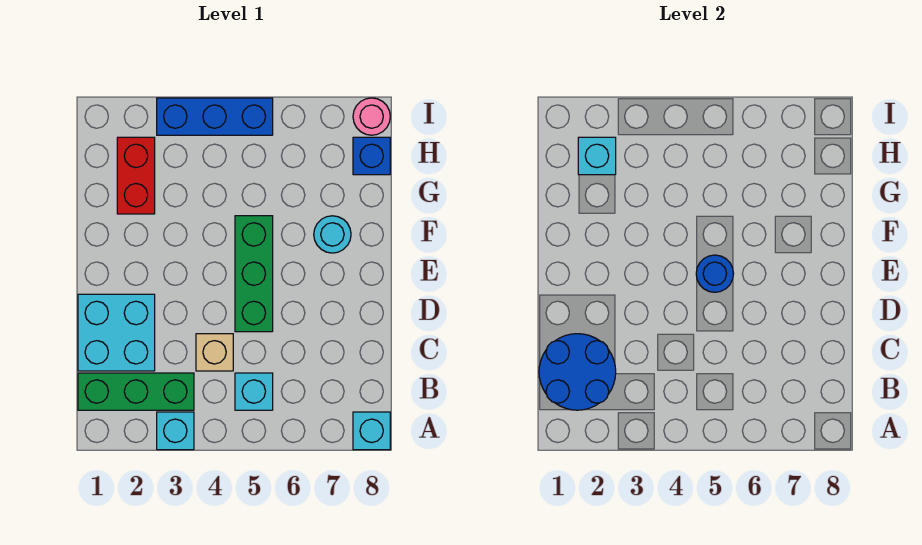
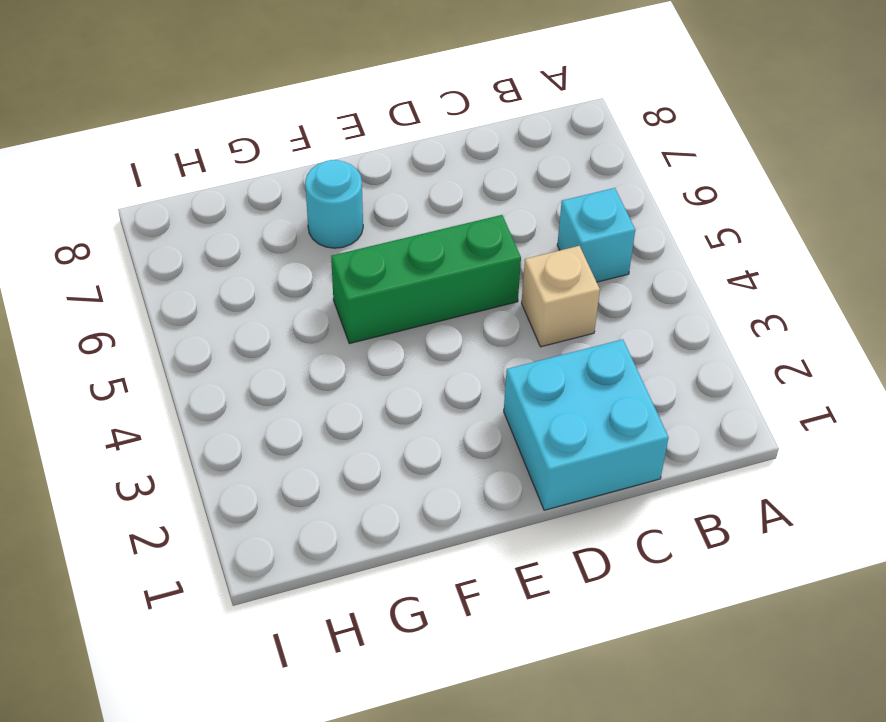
none -> cyan 1x1 brick [157,412,194,450]
none -> cyan 1x1 brick [353,412,390,450]
none -> green 1x3 brick [78,373,194,410]

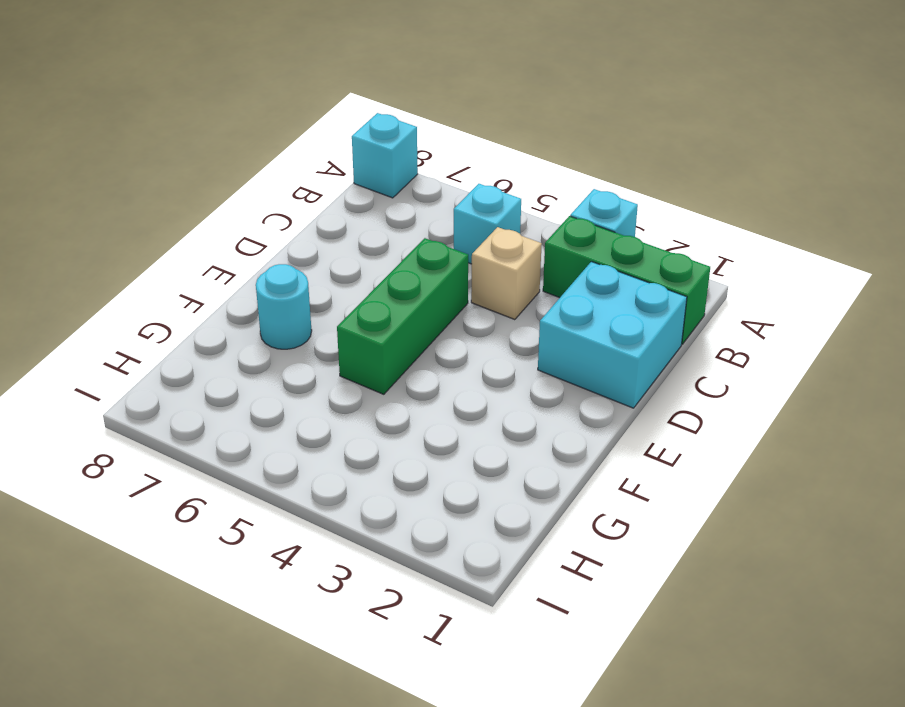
none -> red 1x2 brick [117,137,155,214]
none -> blue 1x1 brick [353,137,390,175]
none -> blue 1x3 brick [157,98,273,135]

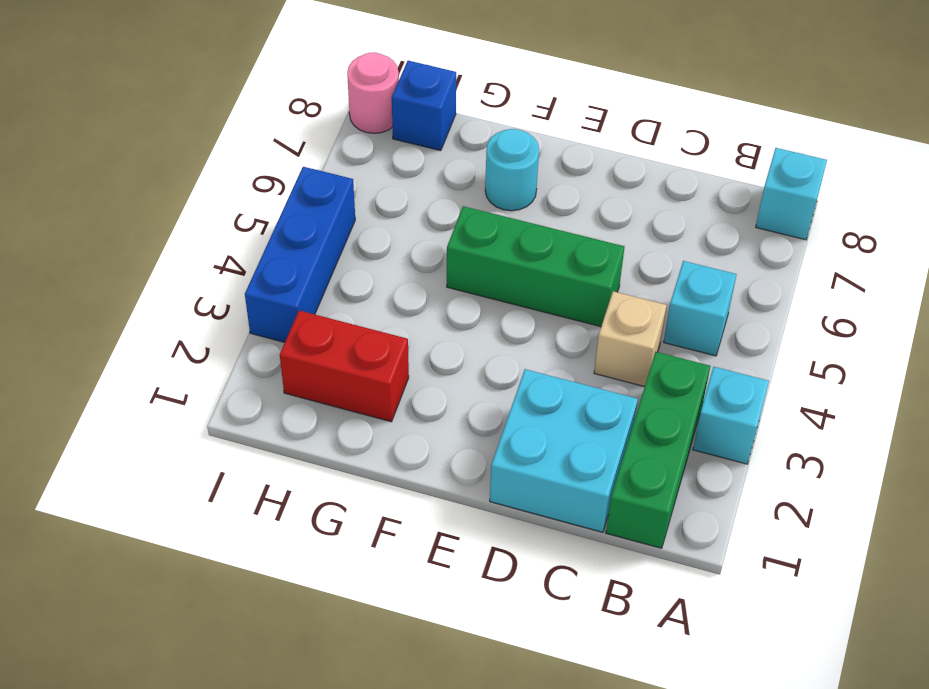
none -> blue 2x2 round brick [539,334,616,410]
none -> blue 1x1 round brick [696,255,734,292]
none -> cyan 1x1 brick [578,137,616,175]

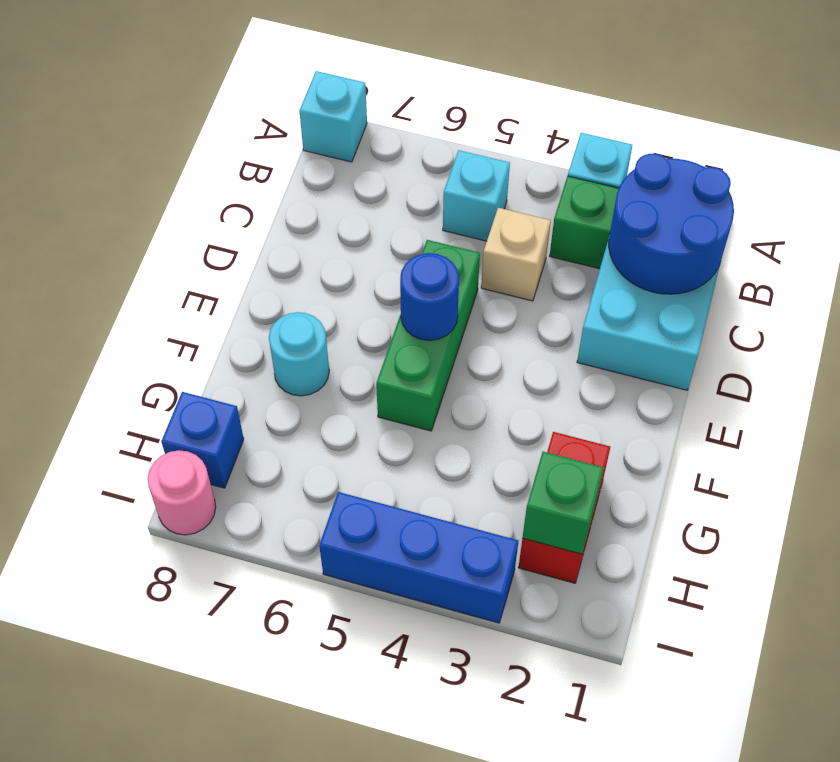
green 1x1 brick [523,452,603,554] -> cyan 1x1 brick [578,137,616,175]

